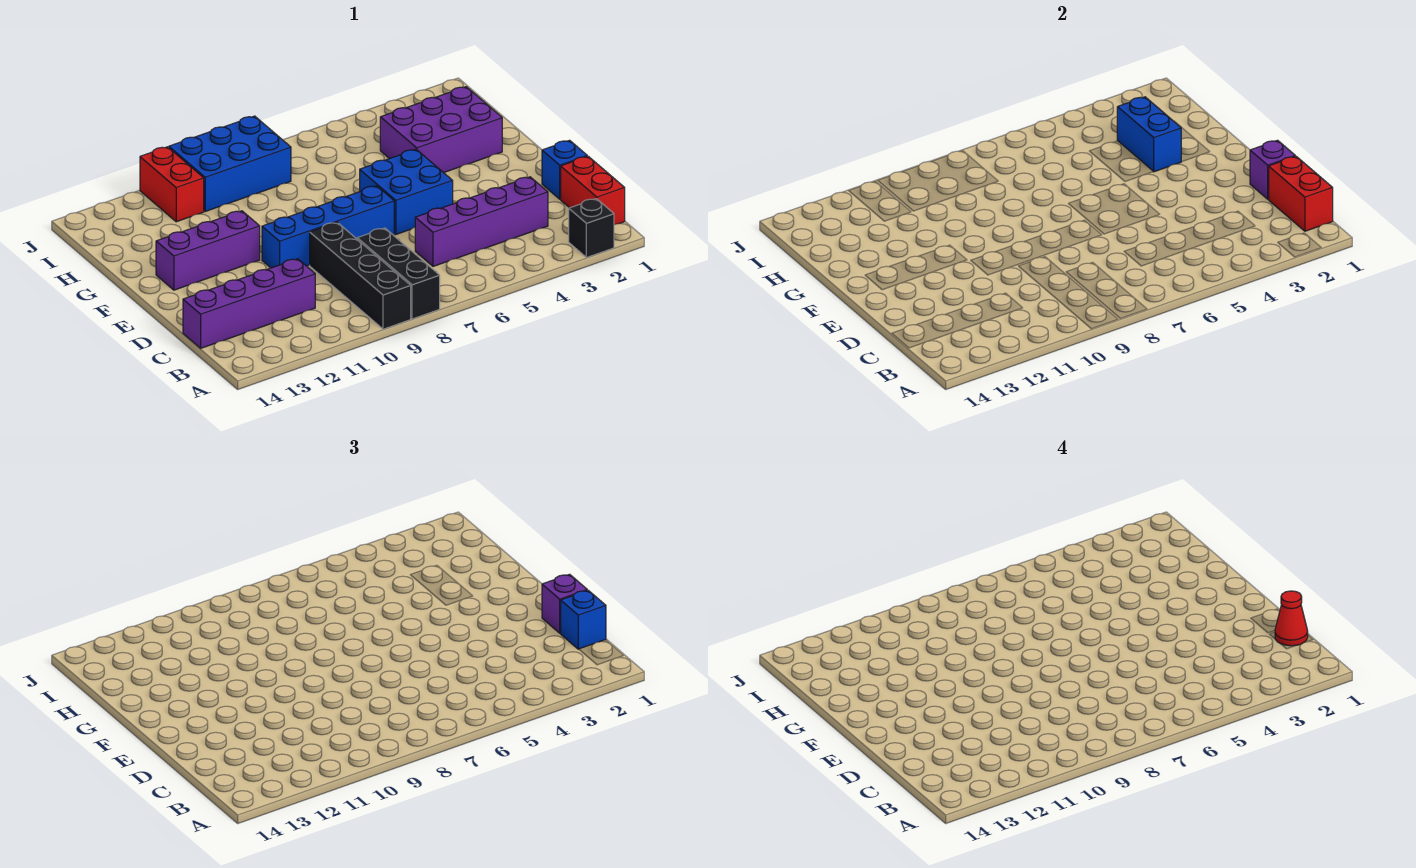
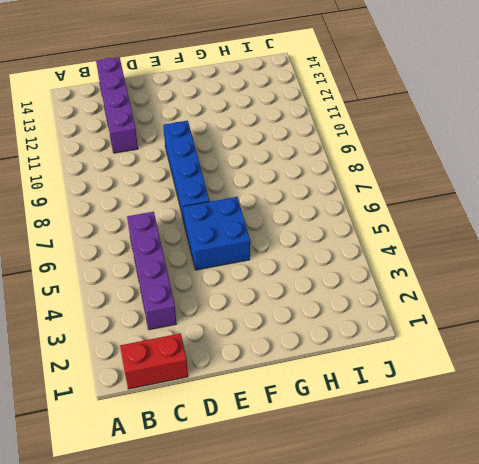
none -> black 1x1 brick [569,199,614,258]
none -> black 1x3 brick [357,228,440,319]
none -> black 1x4 brick [310,222,411,329]

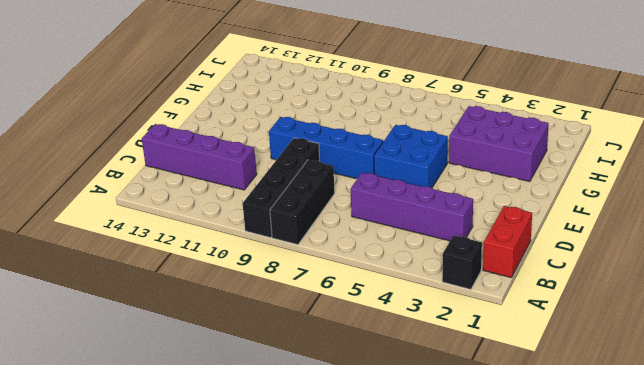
none -> blue 1x1 brick [542,140,587,199]
none -> purple 1x3 brick [156,211,260,290]
none -> blue 2x3 brick [169,116,291,211]

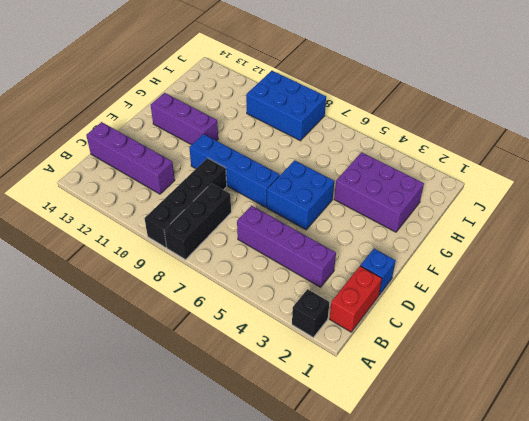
none -> red 1x2 brick [140,147,204,222]
none -> red 1x2 brick [1269,156,1333,231]
none -> purple 1x1 brick [1250,140,1295,199]

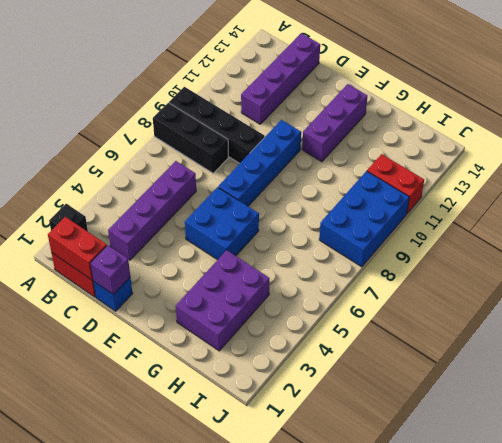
none -> blue 1x2 brick [1117,97,1181,172]
none -> blue 1x1 brick [561,590,606,649]
none -> purple 1x1 brick [542,574,587,633]

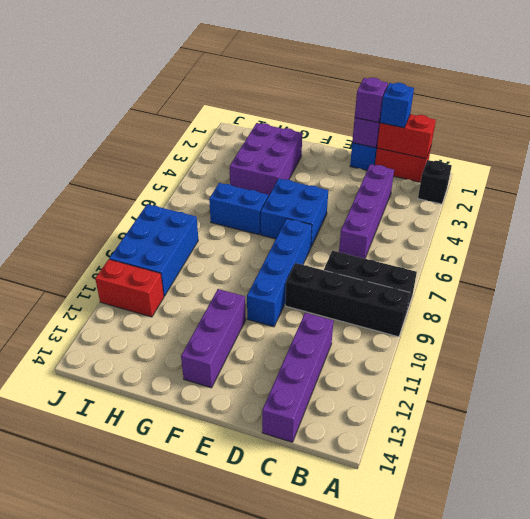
blue 1x2 brick [209,183,268,235] -> blue 1x2 brick moved to [1117,97,1181,172]
none -> red 1x1 cone [1275,591,1308,646]

